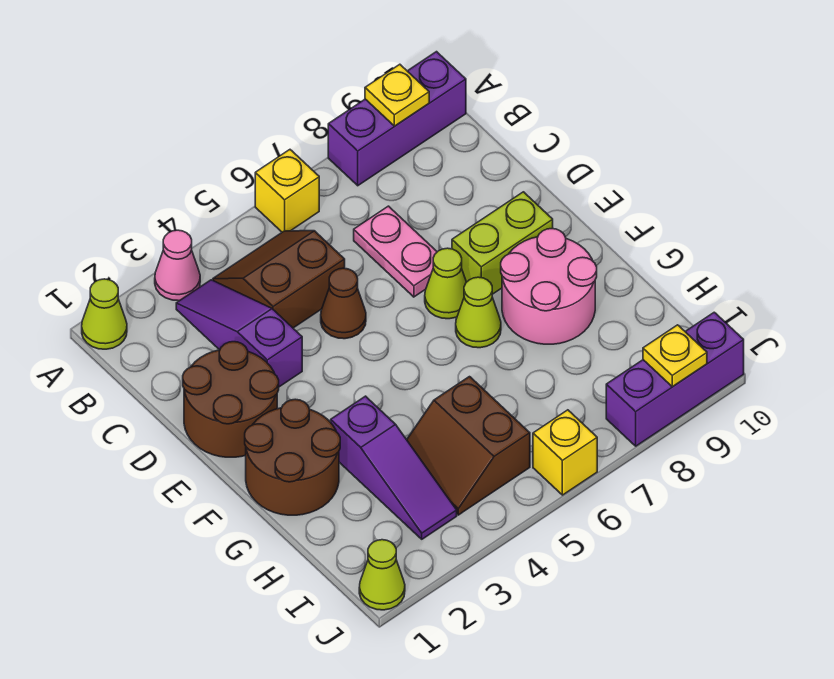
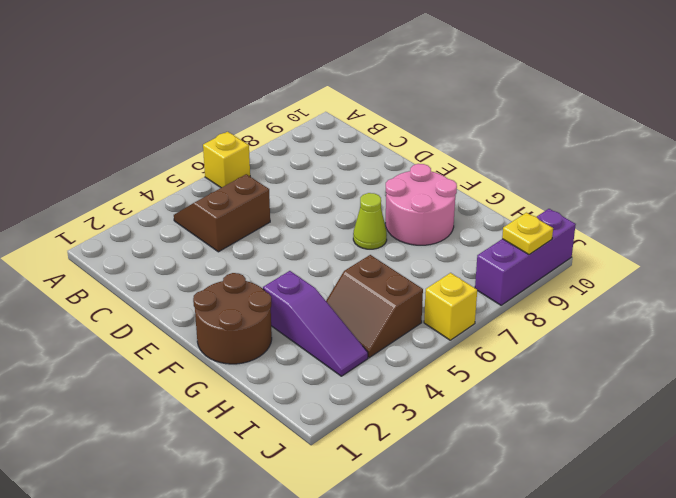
none -> lime 1x1 cone [82,279,127,349]
none -> pink 1x1 cone [155,230,200,301]
none -> purple 1x3 brick [328,52,466,186]

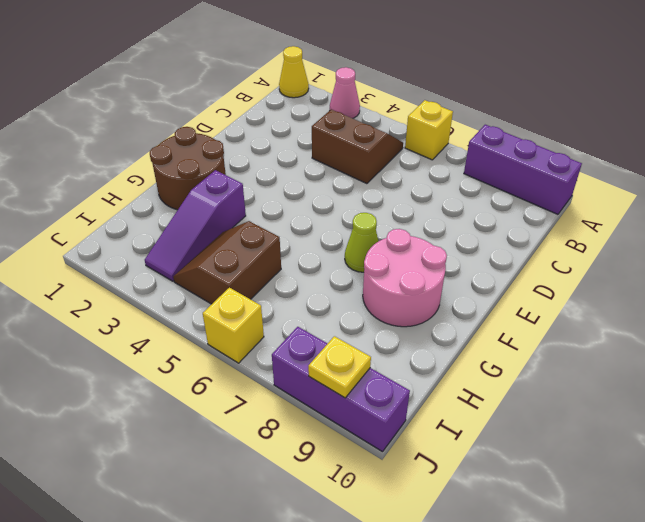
yellow 1x1 cone [279,46,309,98] -> lime 1x1 cone [82,279,127,349]
none -> purple 1x3 slope [176,280,302,387]
none -> pink 1x2 plate [354,206,437,297]
none -> brown 2x2 round brick [183,342,279,457]

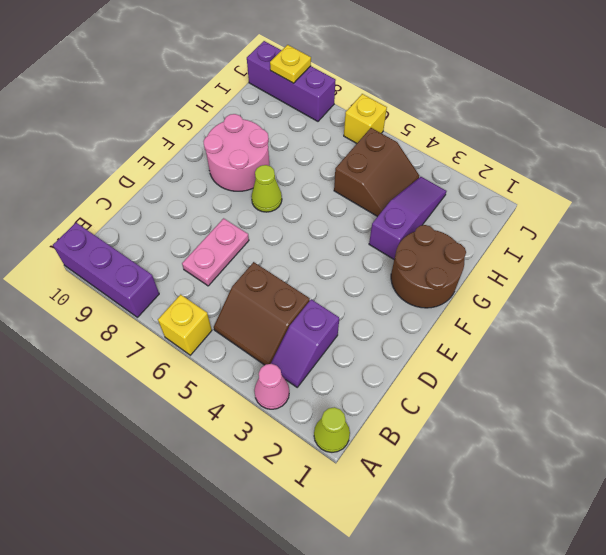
purple 1x2 slope [271,299,339,387] -> purple 1x3 slope [176,280,302,387]
none -> brown 2x2 round brick [183,342,279,457]
none -> brown 1x1 cone [321,268,366,339]
none -> lime 1x1 cone [425,248,466,319]

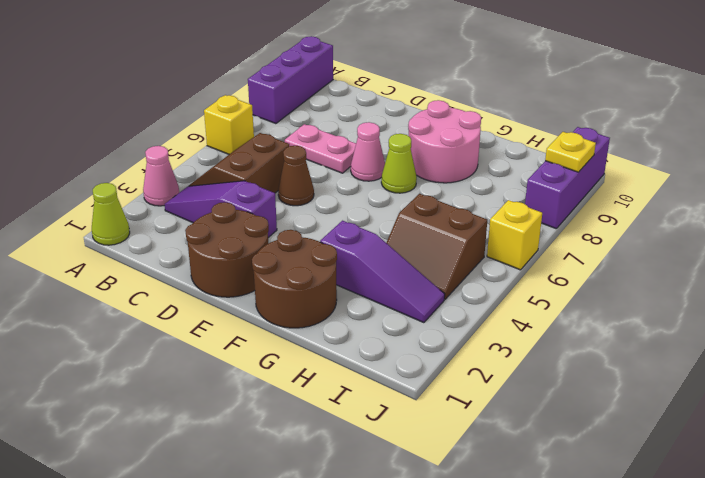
pink 1x1 cone [351,122,385,181] -> lime 1x1 cone [425,248,466,319]
none -> lime 1x2 brick [452,192,553,294]
none -> lime 1x1 cone [359,540,405,610]
none -> yellow 1x1 plate [365,64,429,126]

